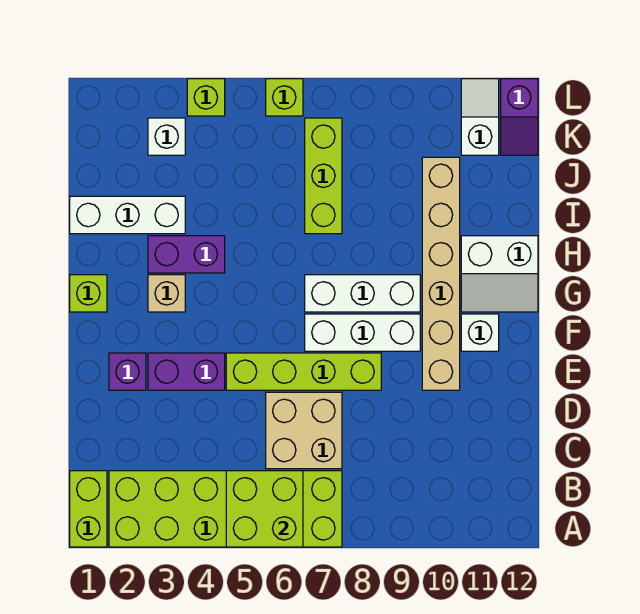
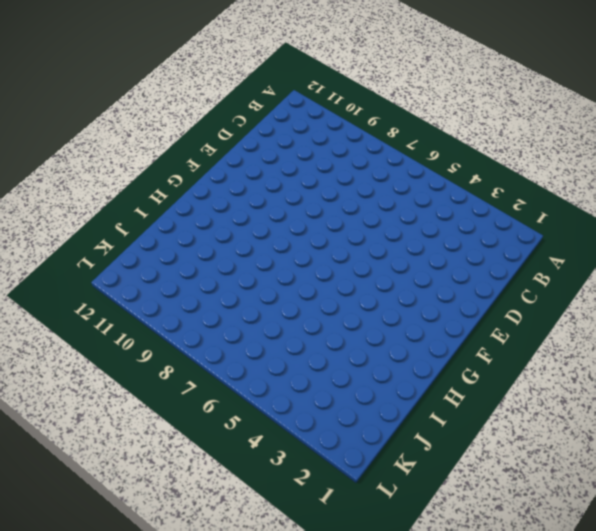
none -> lime 1x2 brick [70,471,107,547]
none -> lime 2x6 brick [109,471,342,547]
none -> tan 2x2 brick [266,392,342,469]

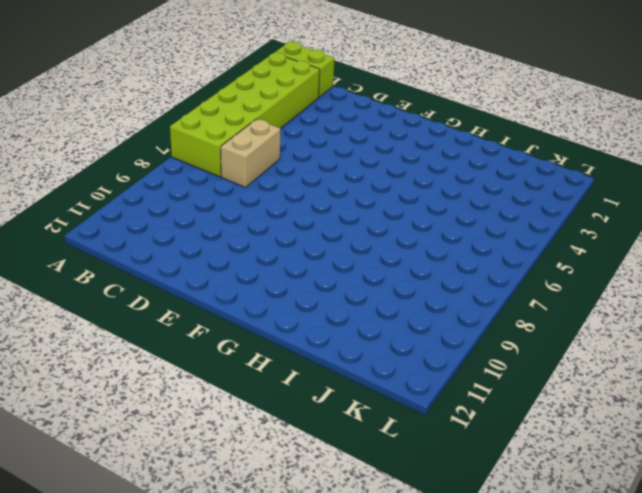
tan 1x2 brick [221,119,280,187] -> tan 2x2 brick [266,392,342,469]
none -> purple 1x1 brick [109,353,146,390]
none -> purple 1x2 brick [148,353,225,390]
none -> lime 1x4 brick [226,353,381,390]

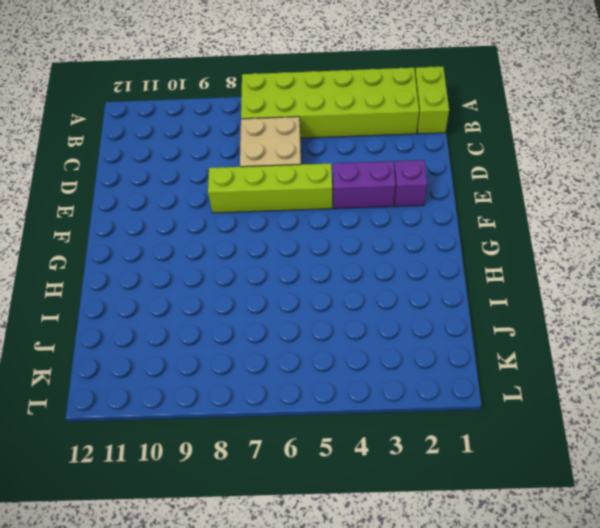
none -> tan 1x6 brick [422,157,460,390]
none -> white 1x3 brick [305,314,420,351]
none -> white 1x1 brick [461,314,499,351]

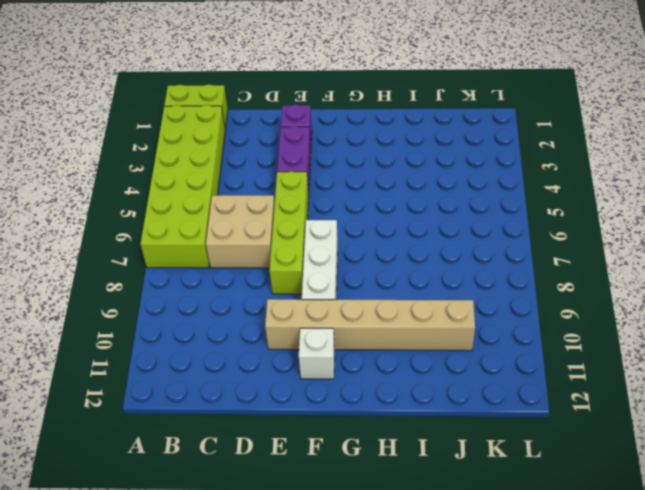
none -> lime 1x1 brick [70,275,107,312]
none -> tan 1x1 brick [148,275,185,312]
none -> white 1x3 brick [305,275,420,312]

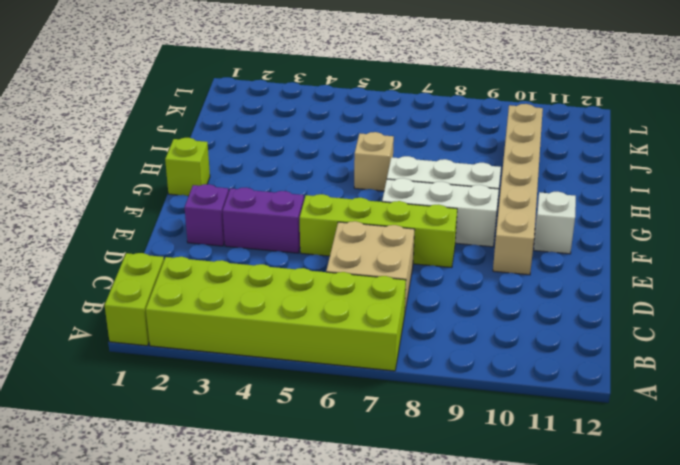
tan 1x1 brick [354,132,394,191] -> tan 1x1 brick moved to [148,275,185,312]
none -> white 2x2 slope [461,236,538,312]
none -> purple 1x2 brick [148,236,225,273]
none -> white 1x3 brick [70,196,185,234]

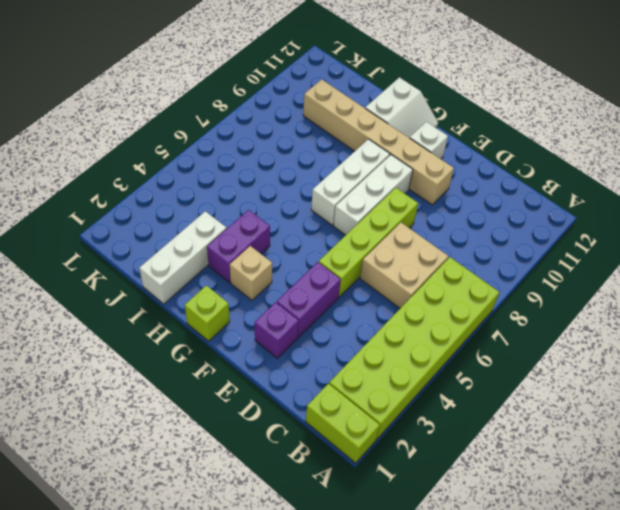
none -> lime 1x3 brick [305,118,342,234]
none -> white 1x1 brick [148,118,185,155]
none -> white 1x2 slope [461,79,499,155]

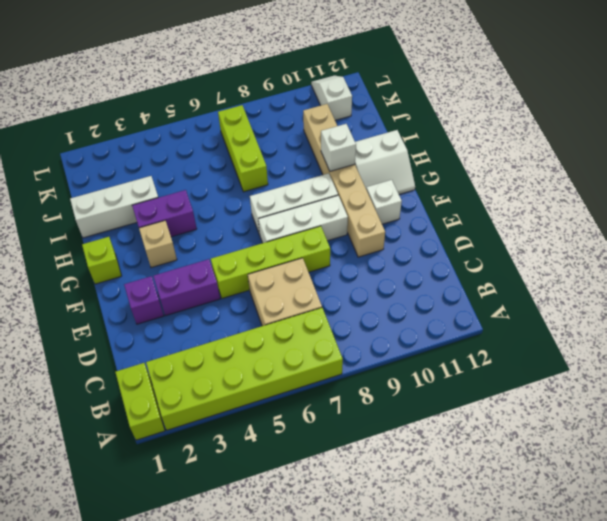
white 1x1 brick [321,124,356,171] -> white 1x1 brick moved to [148,118,185,155]
none -> purple 1x2 slope [501,79,538,155]
none -> lime 1x1 brick [187,79,225,116]
none -> lime 1x1 brick [266,79,303,116]

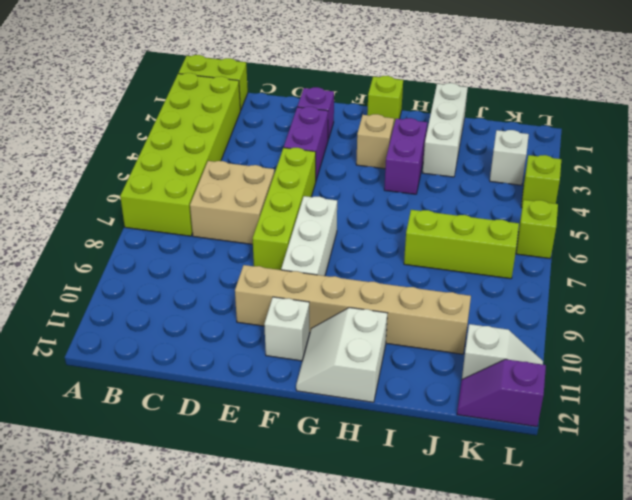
none -> white 1x3 brick [305,275,420,312]
none -> lime 2x2 brick [226,471,303,547]

